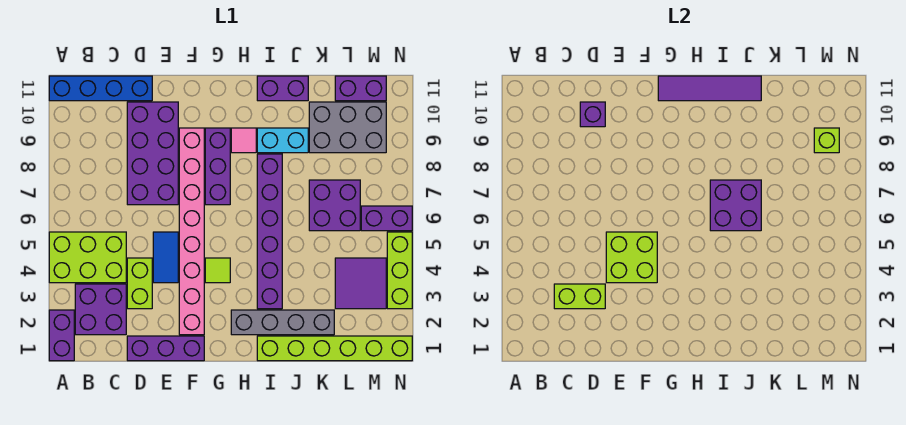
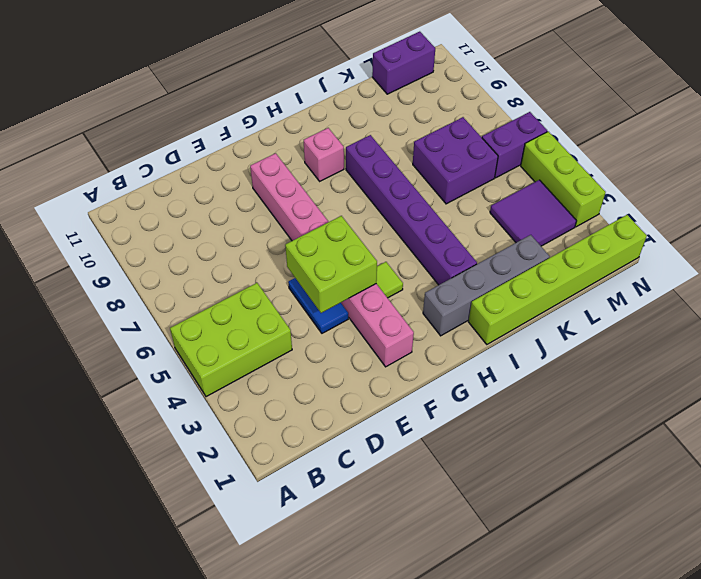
pink 1x1 brick [304,128,344,181] -> pink 1x1 tile [231,128,256,153]
none -> purple 1x2 brick [49,310,74,361]
none -> blue 1x4 brick [49,76,152,101]
none -> purple 2x2 brick [75,284,126,335]

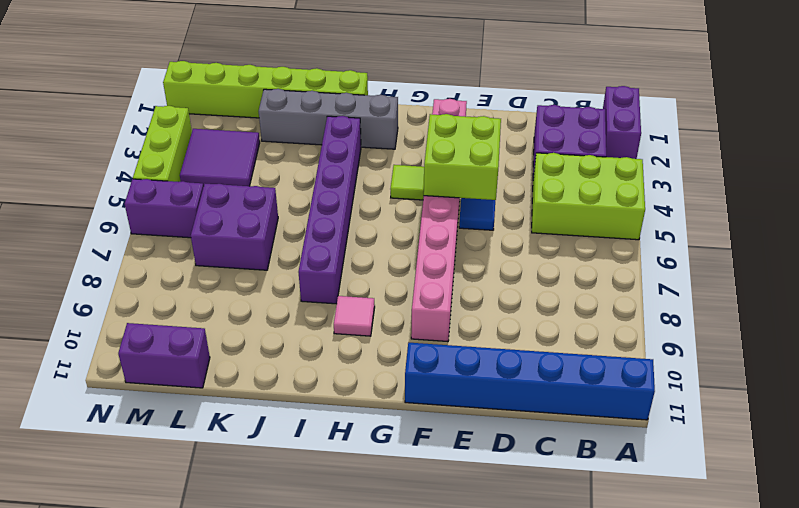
blue 1x6 brick [405,343,655,420] -> blue 1x4 brick [49,76,152,101]
none -> purple 1x3 brick [127,336,204,361]
none -> lime 1x2 brick [127,258,152,309]
none -> purple 2x4 brick [127,102,178,205]

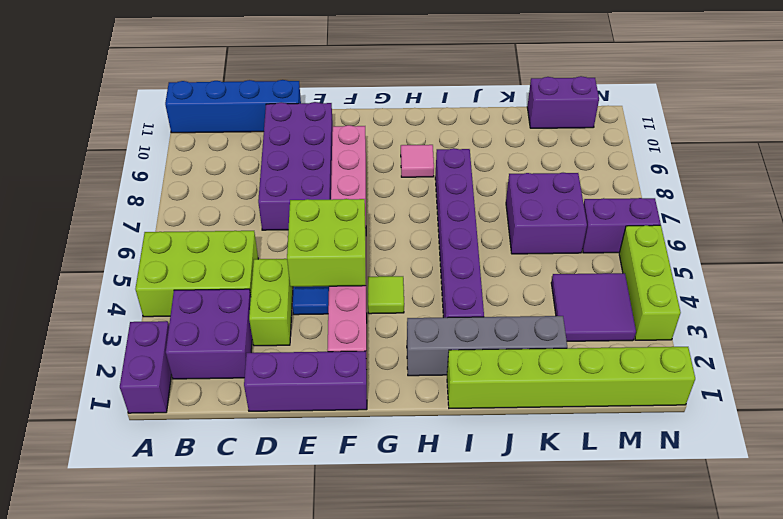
none -> purple 1x3 brick [205,128,230,205]
none -> cyan 1x2 brick [257,128,308,153]
none -> purple 1x2 brick [257,76,308,101]

